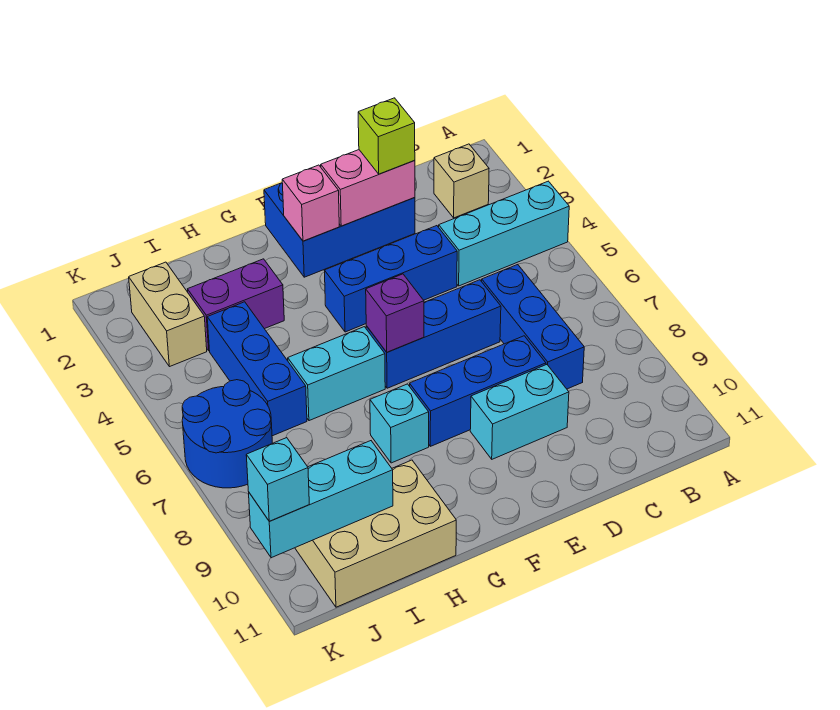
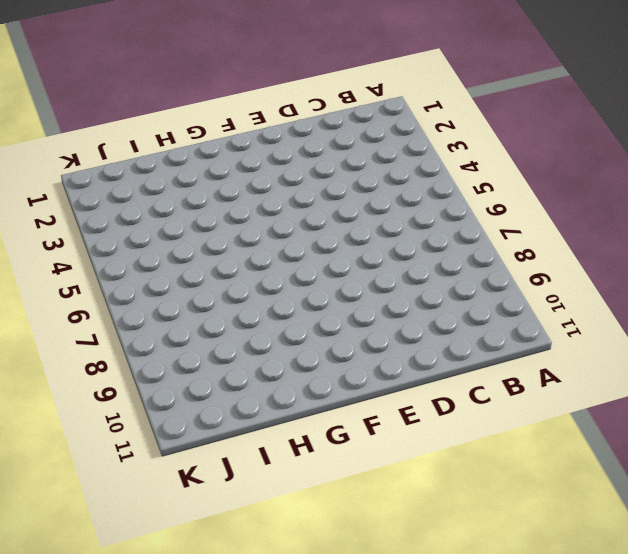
none -> cyan 1x3 brick [439,181,569,286]
none -> tan 1x1 brick [434,144,489,218]
none -> blue 1x3 brick [482,265,584,389]

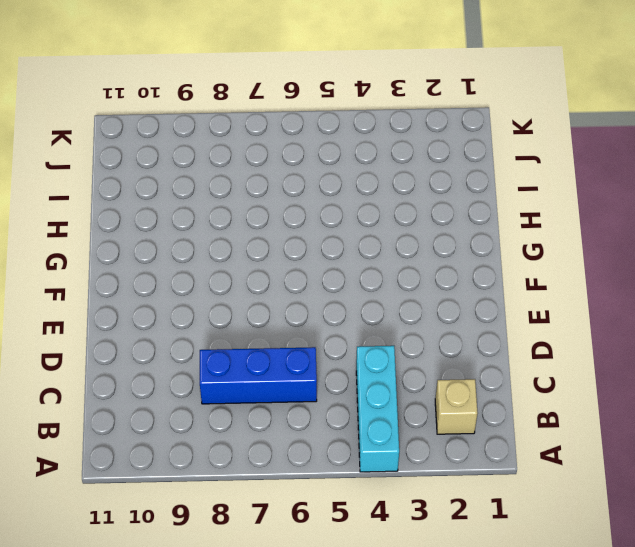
none -> blue 2x3 brick [264,183,415,277]
none -> blue 1x3 brick [324,226,457,332]
none -> blue 1x3 brick [366,280,501,388]

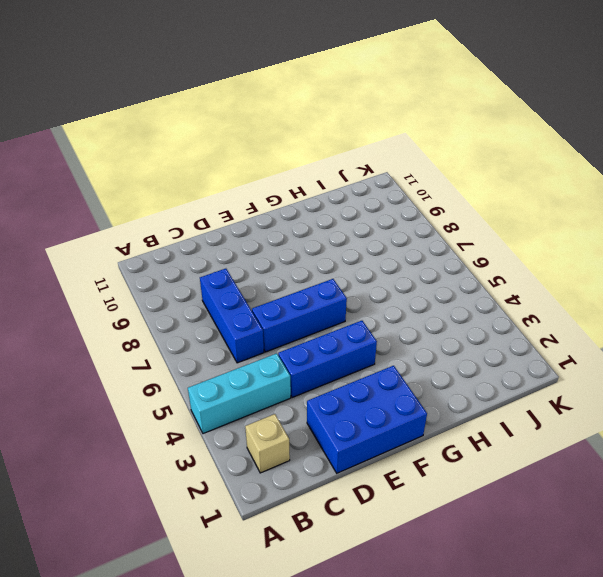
none -> blue 1x3 brick [410,336,546,446]
none -> cyan 1x2 brick [470,365,569,459]
none -> cyan 1x2 brick [288,327,385,421]

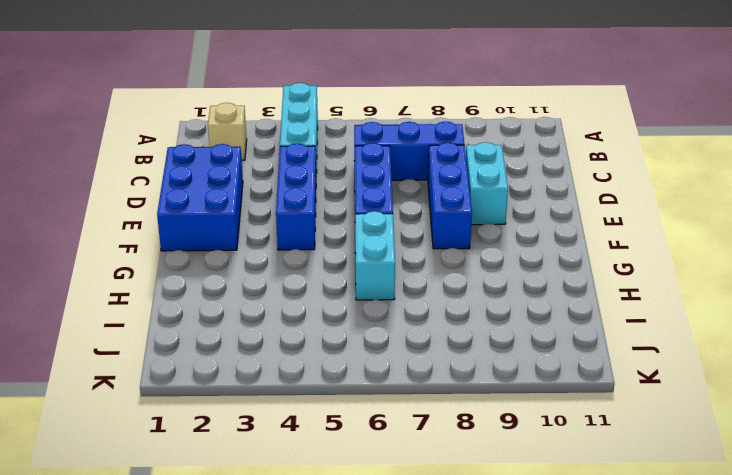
none -> cyan 1x1 brick [370,384,429,463]
none -> purple 1x2 brick [188,259,284,351]
none -> tan 2x3 brick [295,460,456,607]

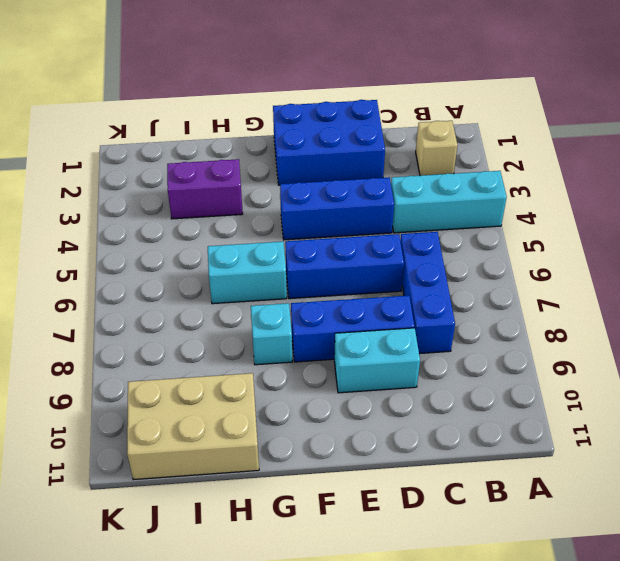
none -> blue 1x3 brick [207,302,307,436]
none -> tan 1x2 brick [129,262,207,367]
none -> blue 2x2 round brick [182,380,272,488]

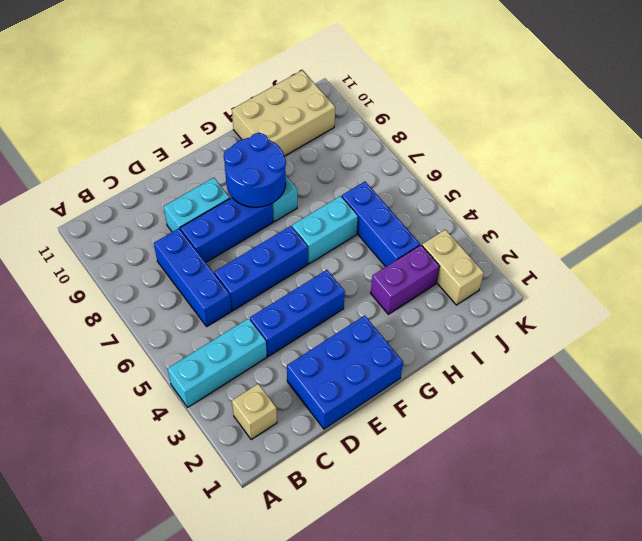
blue 2x2 round brick [224,133,286,207] -> blue 2x2 round brick moved to [182,380,272,488]
none -> pink 1x2 brick [321,150,415,226]
none -> pink 1x1 brick [282,165,339,241]
none -> purple 1x1 brick [366,274,424,352]

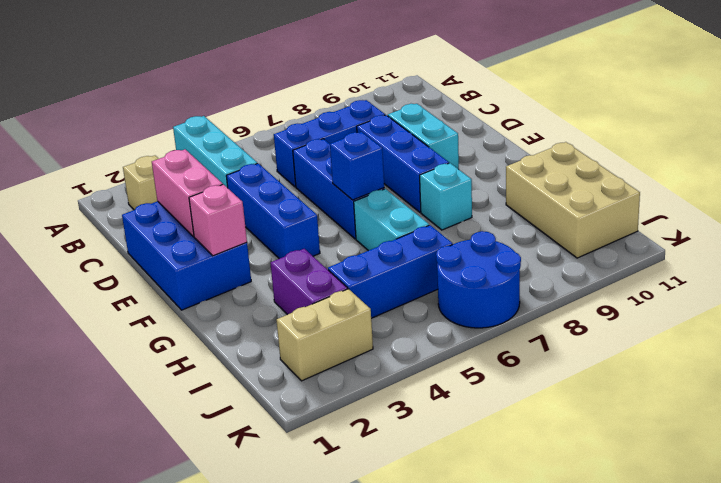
blue 1x1 brick [330,132,384,200] -> purple 1x1 brick [366,274,424,352]
none -> cyan 1x3 brick [249,441,393,558]
none -> lime 1x1 brick [358,98,415,174]
none -> cyan 1x1 brick [246,438,309,521]

